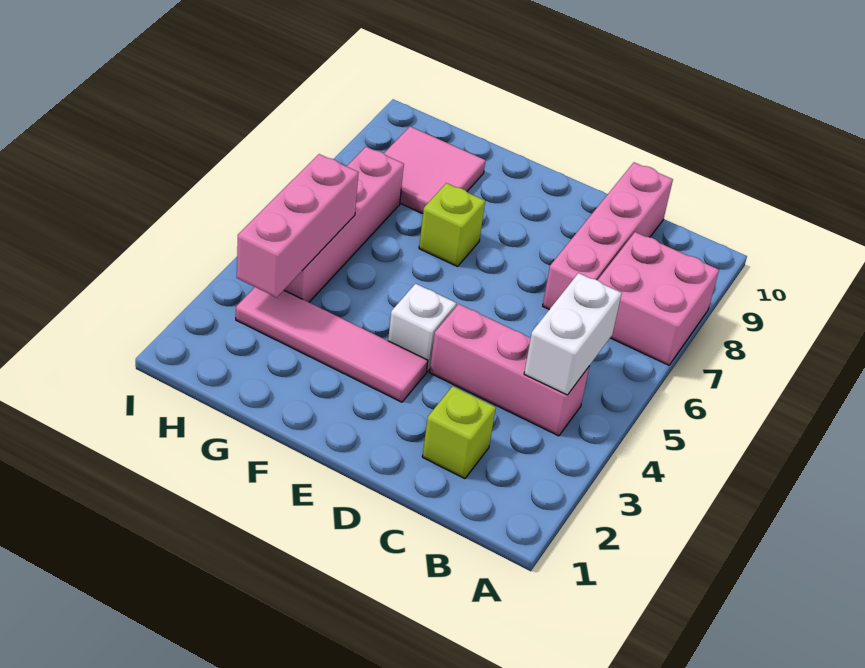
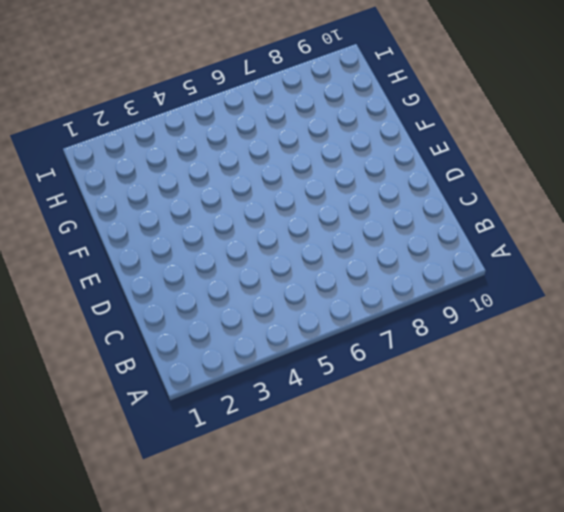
none -> pink 2x2 brick [598,232,719,365]
none -> pink 1x3 brick [430,304,589,436]

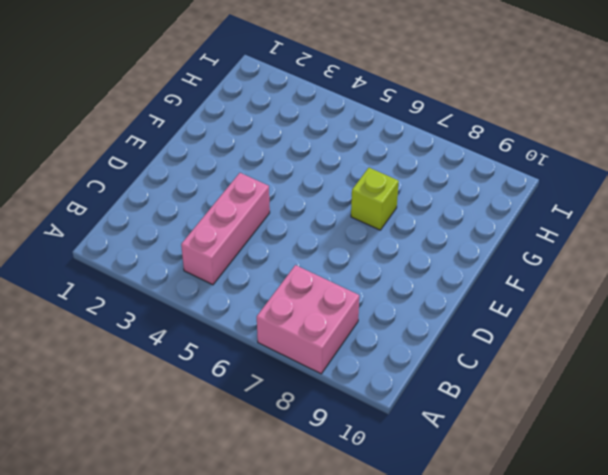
none -> lime 1x1 brick [422,386,496,479]
none -> pink 1x4 brick [543,162,673,309]

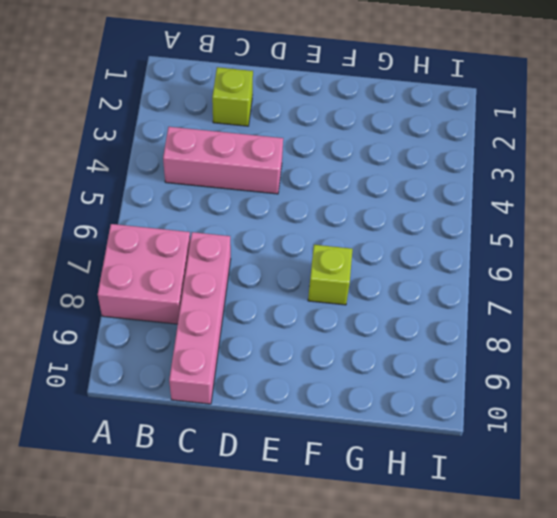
none -> pink 1x4 tile [236,287,428,402]
none -> white 1x1 brick [388,284,456,372]

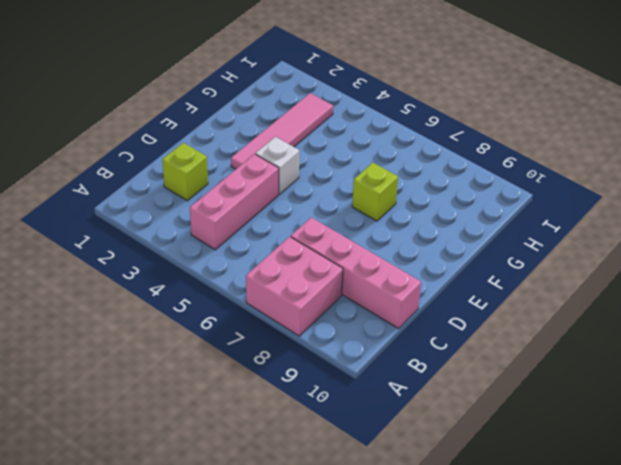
none -> pink 2x2 tile [384,127,486,214]
none -> pink 1x4 brick [284,147,404,302]

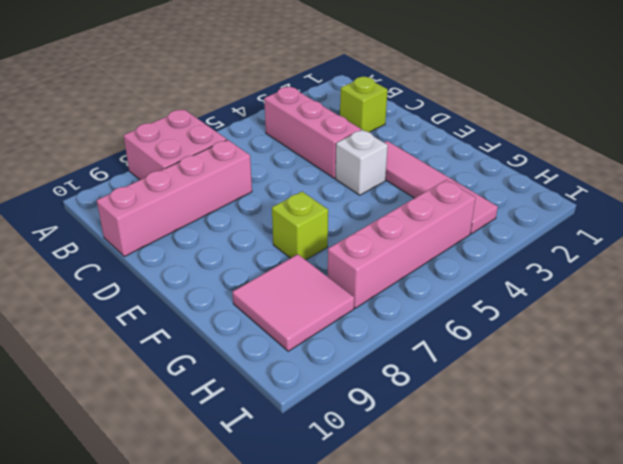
none -> white 1x2 brick [524,273,622,395]
none -> pink 1x3 brick [237,154,359,297]

